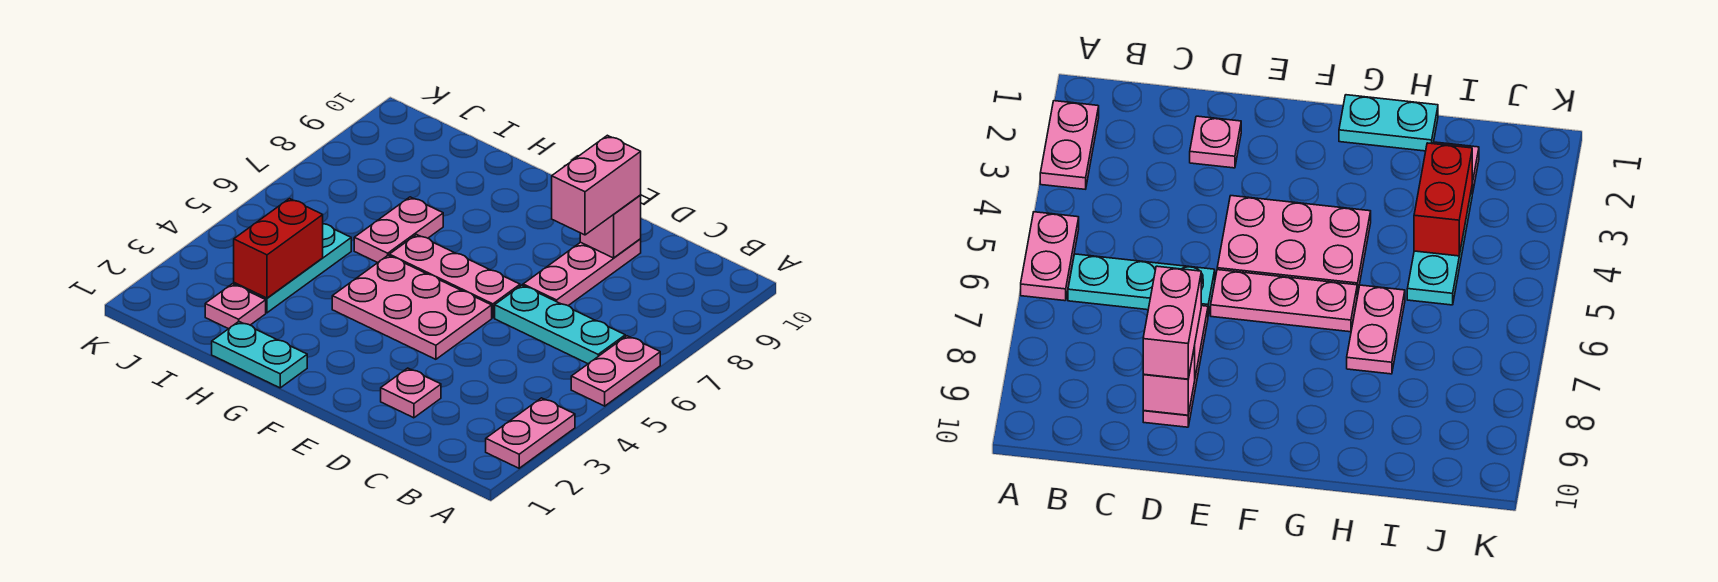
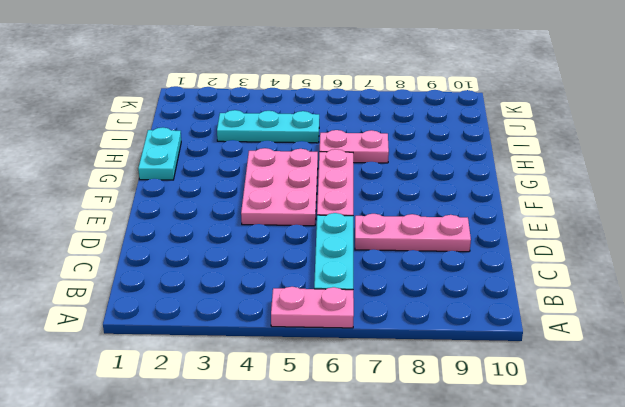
none -> pink 1x2 plate [486,398,575,468]
none -> pink 1x1 plate [381,368,441,418]
none -> pink 1x1 plate [205,284,266,329]

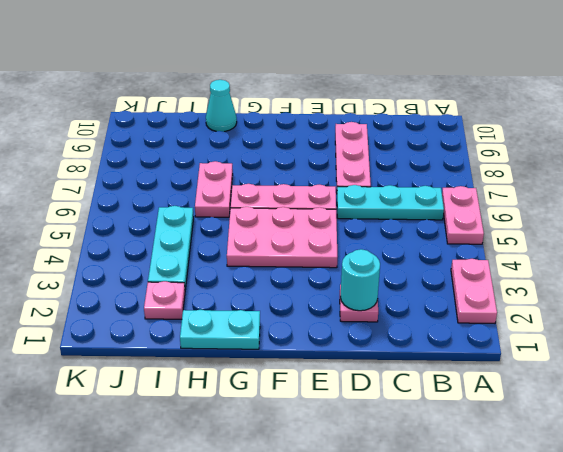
cyan 1x1 round brick [340,249,380,311] -> none
cyan 1x1 cone [206,80,237,132] -> none
none -> pink 1x1 brick [580,195,641,258]
none -> red 1x2 brick [234,199,323,298]
none -> pink 1x2 brick [552,135,641,235]

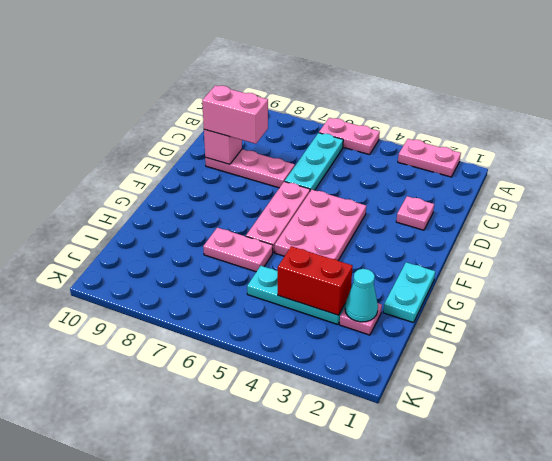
cyan 1x1 cone [345,269,378,322] -> none

